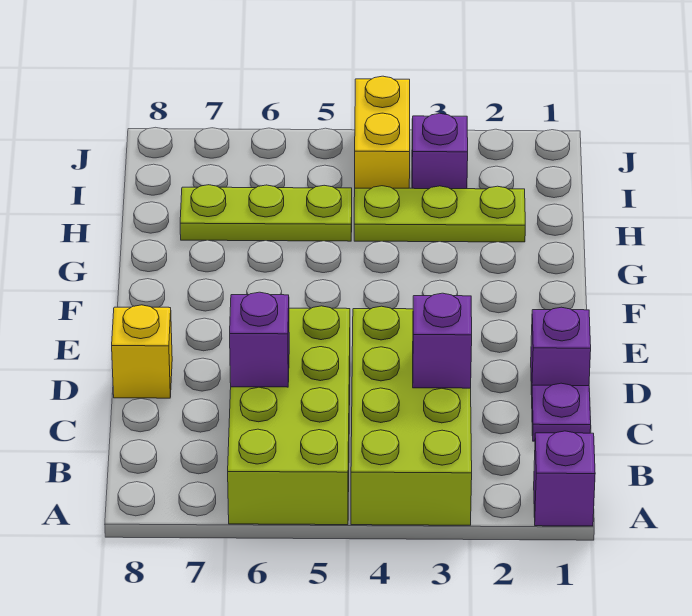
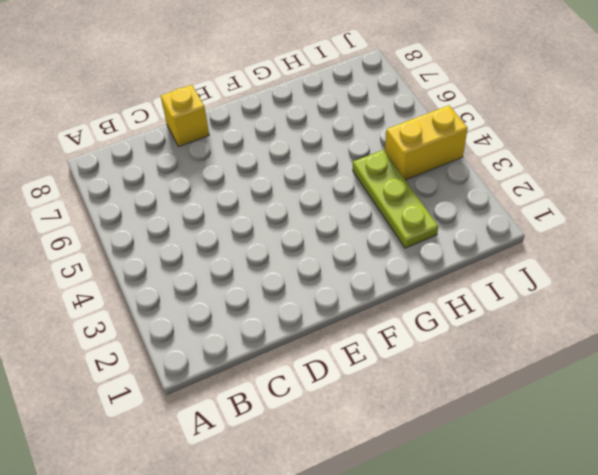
none -> purple 1x1 brick [534,431,595,526]
none -> lime 2x4 brick [351,306,472,525]
none -> lime 2x4 brick [228,306,350,525]

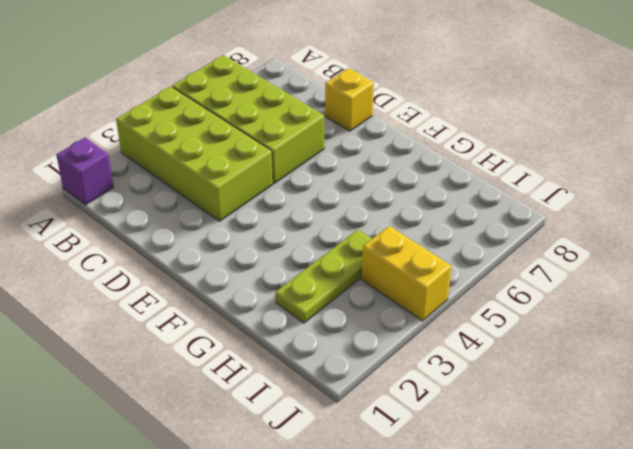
none -> purple 1x1 plate [532,383,591,441]
none -> purple 1x1 brick [531,307,591,395]
none -> lime 1x3 plate [180,185,352,241]

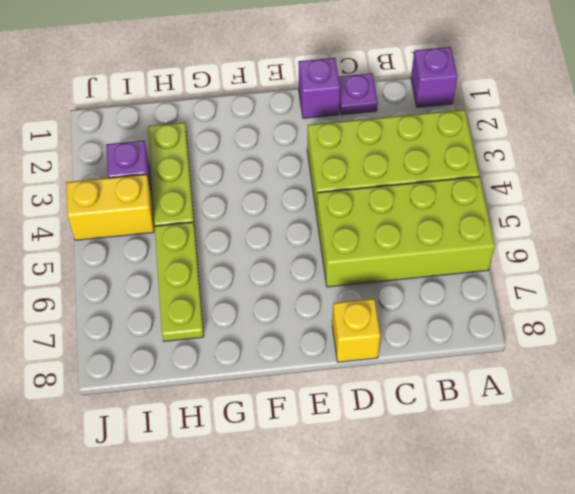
none -> purple 1x1 brick [413,293,472,388]
none -> purple 1x1 brick [230,292,289,387]

